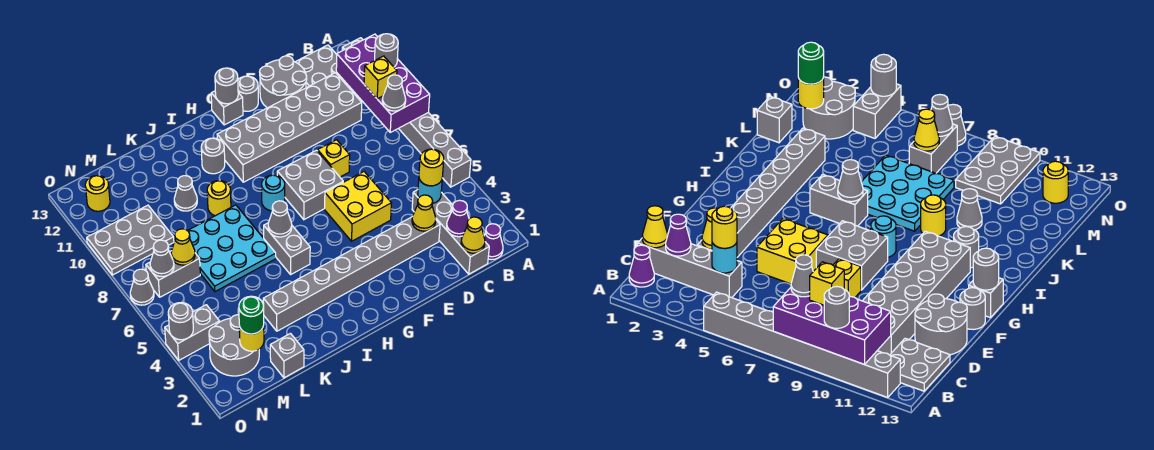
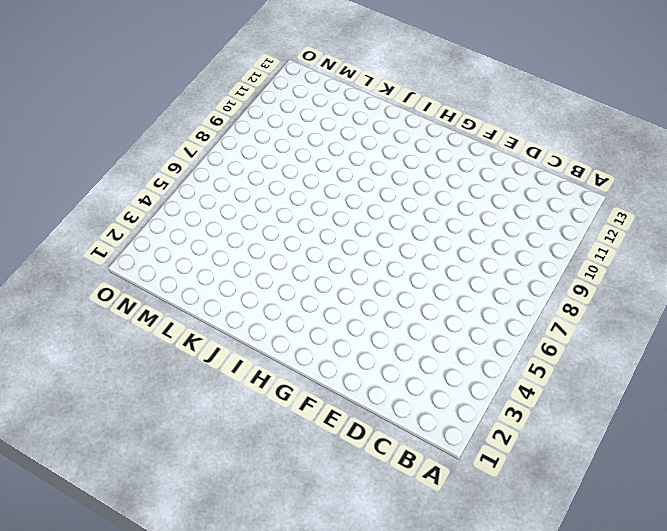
none -> grey 1x8 brick [342,38,471,187]
none -> purple 1x1 cone [484,224,503,260]
none -> grey 2x2 plate [296,45,346,88]
none -> grey 1x4 brick [412,190,489,274]

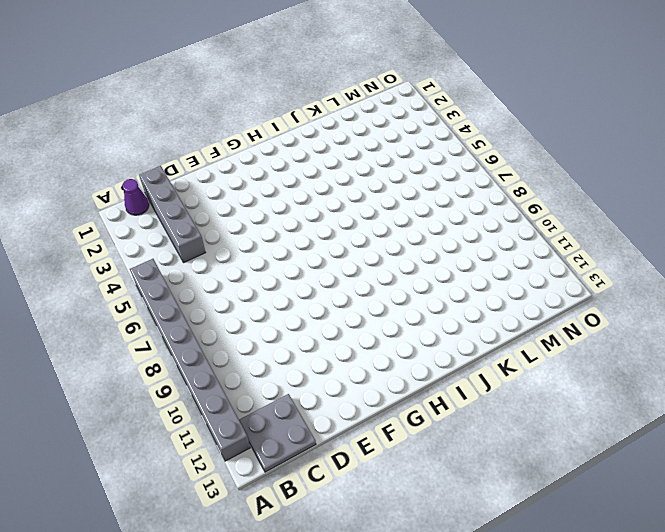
none -> grey 2x6 brick [217,73,362,182]
none -> grey 1x8 brick [263,217,440,331]
none -> grey 2x2 round brick [260,56,307,108]
none -> yellow 2x2 brick [325,172,391,241]

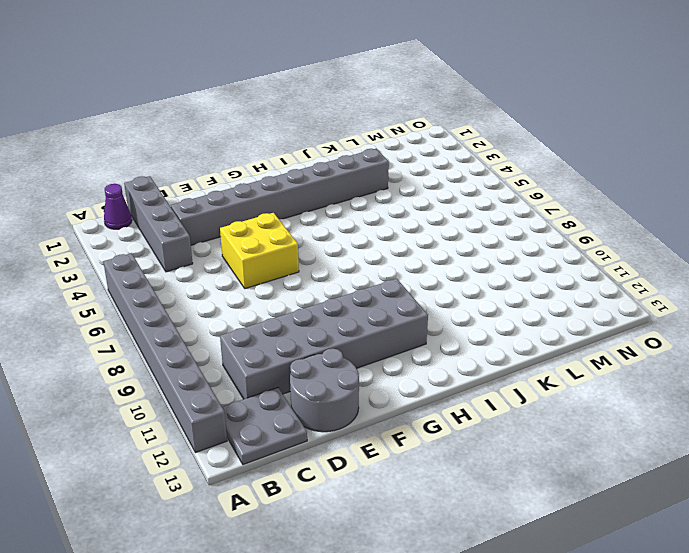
none -> yellow 1x1 brick [318,140,350,177]
none -> grey 2x2 brick [277,150,343,220]
none -> grey 1x1 round brick [238,76,258,111]
none -> grey 1x1 brick [211,91,243,125]

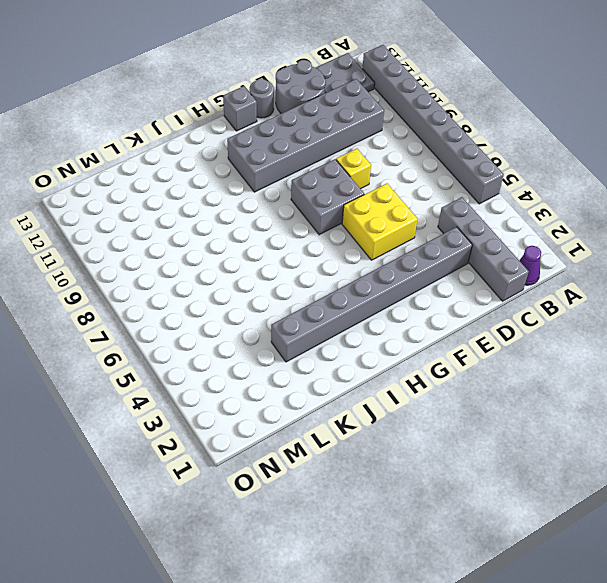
none -> cyan 1x1 round brick [262,175,285,211]
none -> grey 1x2 brick [264,223,310,274]
none -> grey 1x1 round brick [201,138,225,174]
none -> cyan 3x3 plate [188,205,276,292]

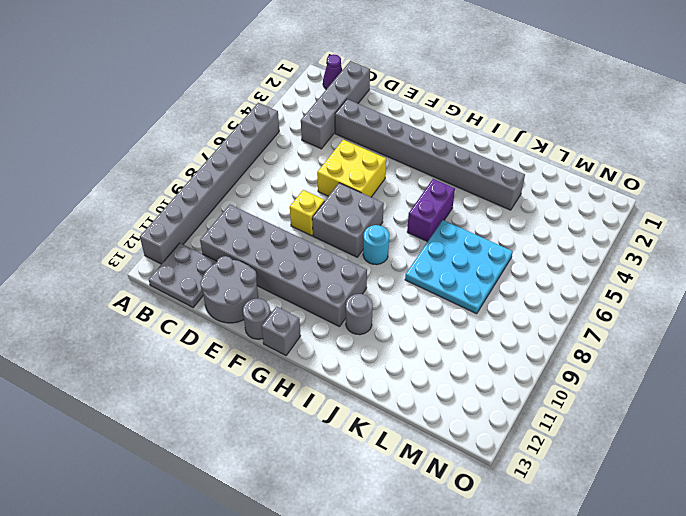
purple 1x2 brick [407,179,455,242] -> grey 1x2 brick [264,223,310,274]
none -> yellow 1x1 round brick [207,181,231,216]
none -> grey 1x1 cone [174,176,197,211]
none -> grey 1x1 brick [270,333,304,378]
none -> grey 2x2 round brick [209,315,259,376]

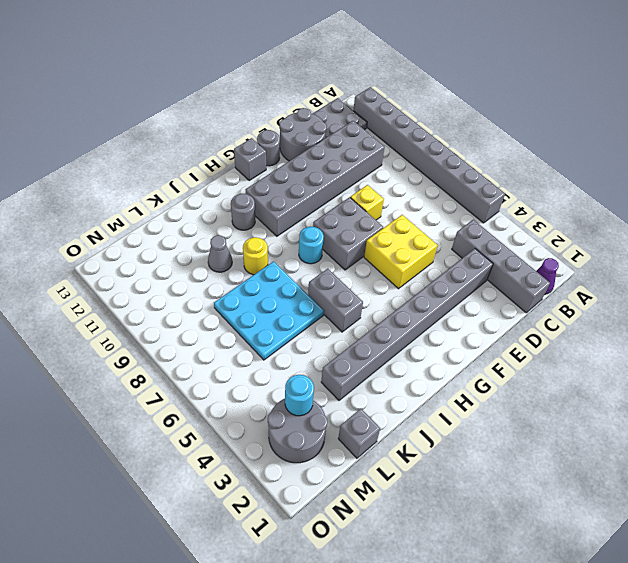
cyan 1x1 round brick [285,375,314,416] -> cyan 1x1 round brick moved to [418,179,442,203]
none -> grey 1x2 brick [146,251,200,297]
none -> grey 2x3 plate [87,205,174,275]
none -> grey 1x2 brick [165,305,220,360]
none -> yellow 1x1 round brick [85,175,110,211]

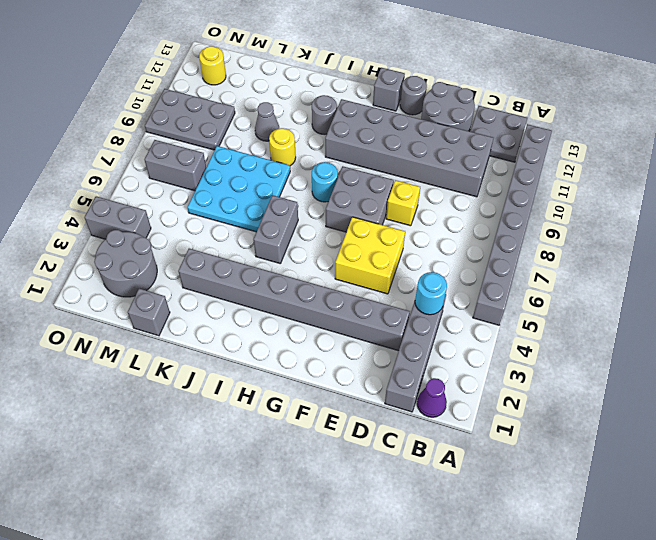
none -> grey 1x1 cone [130,269,154,305]
none -> purple 2x4 brick [336,34,430,132]
none -> yellow 1x1 cone [461,217,485,253]
none -> purple 1x1 cone [447,200,469,237]

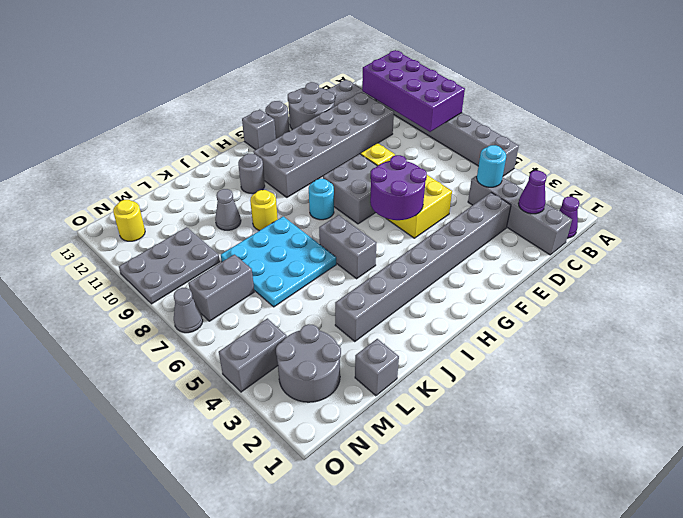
purple 2x2 round brick [370,155,427,220] -> none
none -> yellow 1x1 cone [461,217,485,253]
none -> yellow 1x1 cone [412,195,436,231]
none -> grey 1x1 round brick [215,68,238,104]
none -> grey 1x1 cone [268,201,292,237]

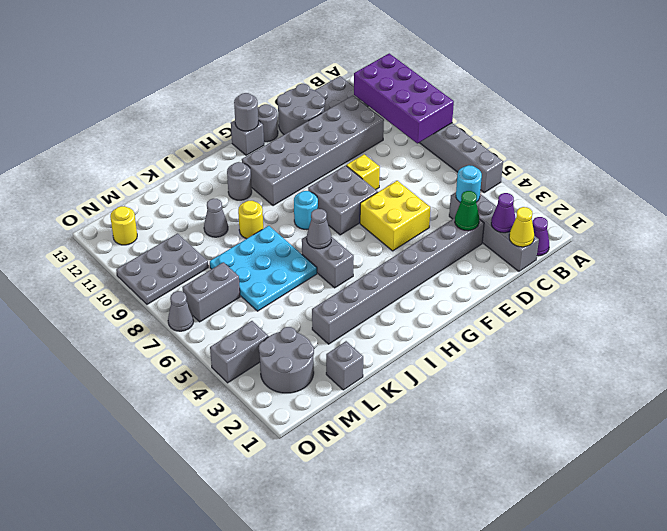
green 1x1 cone [455,191,479,231] -> yellow 1x1 cone [412,195,436,231]
none -> yellow 1x1 round brick [239,326,264,351]
none -> yellow 1x1 cone [171,229,195,265]
none -> grey 1x1 cone [150,240,174,276]
none -> grey 1x1 round brick [168,303,193,340]

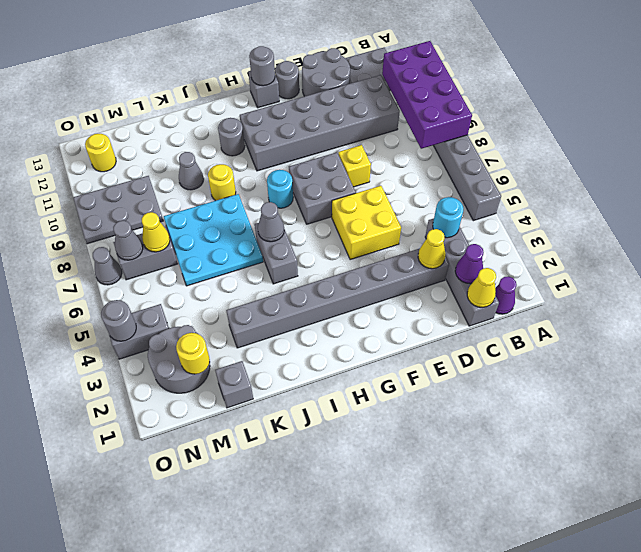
none -> grey 1x1 round brick [375,34,398,67]
none -> grey 1x1 cone [382,75,406,111]
none -> yellow 1x1 brick [364,56,397,99]
none -> yellow 1x1 round brick [419,149,444,186]

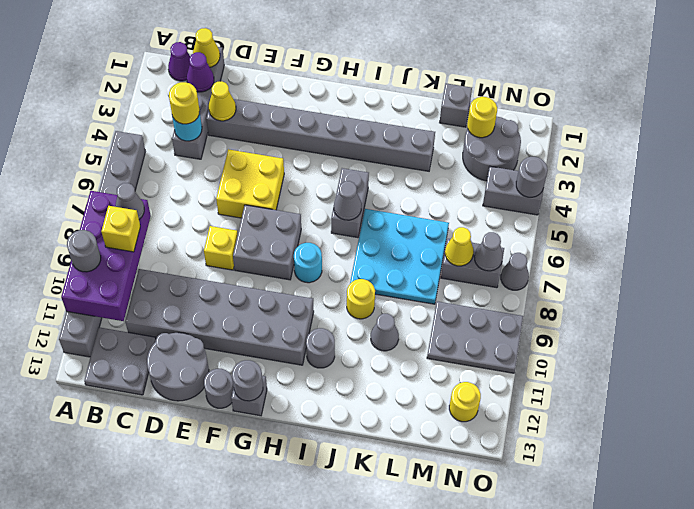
none -> green 1x1 round brick [239,296,264,334]

